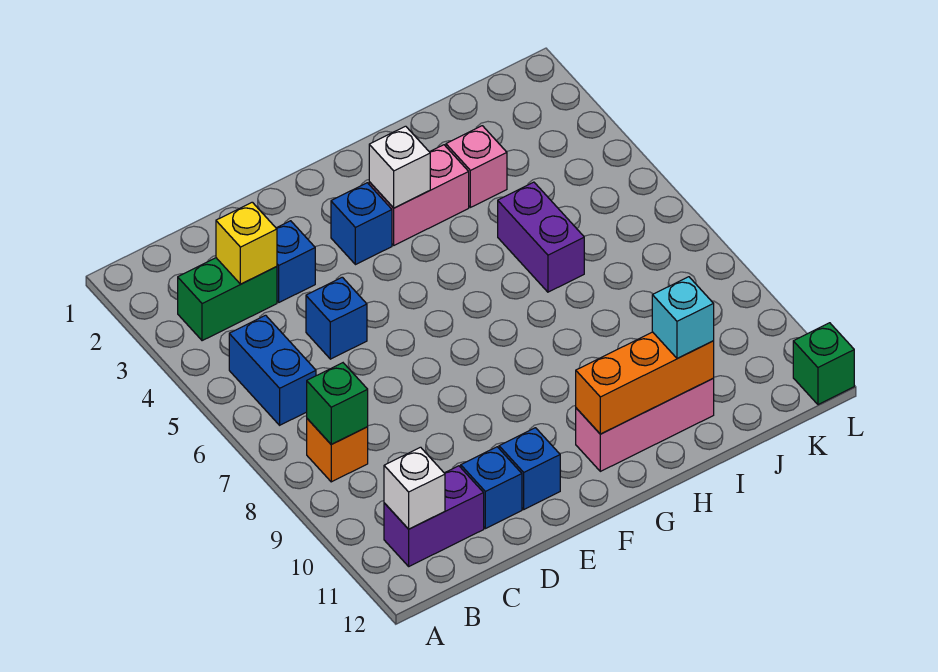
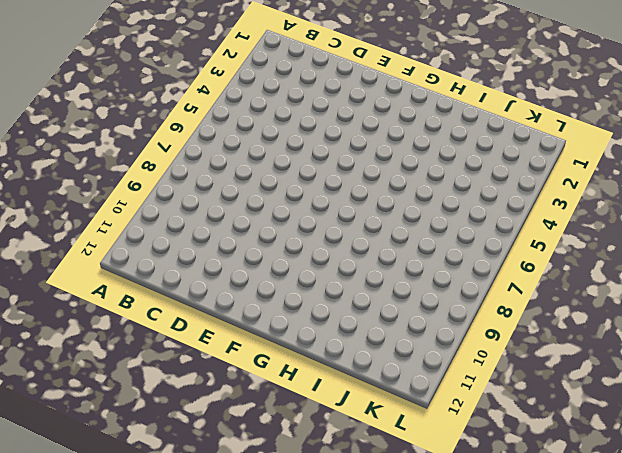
none -> green 1x2 brick [178,258,277,341]
none -> blue 1x2 brick [229,315,316,425]
none -> orange 1x1 brick [307,419,368,482]

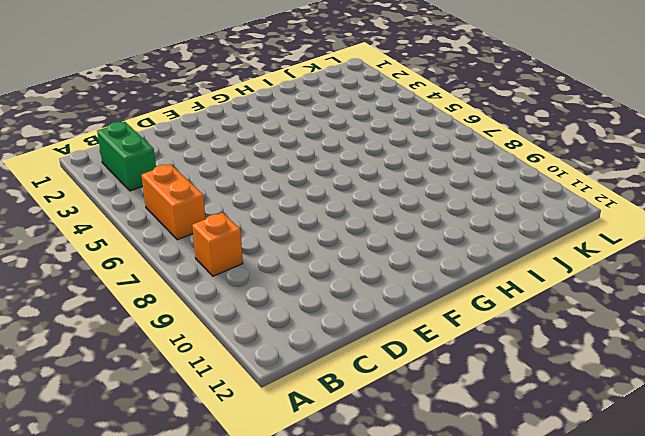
green 1x2 brick [97,122,156,191] -> green 1x2 brick turned to [178,258,277,341]
orange 1x2 brick [142,164,206,240] -> blue 1x2 brick [229,315,316,425]
none -> purple 1x2 brick [384,466,484,566]
none -> blue 1x1 brick [276,221,315,302]
none -> blue 1x1 brick [306,277,367,359]

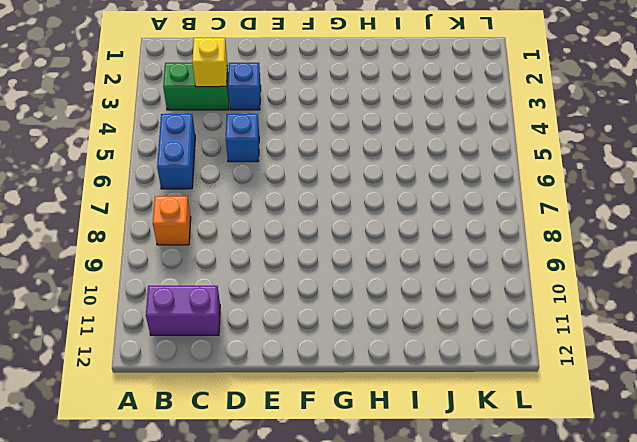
none -> blue 1x1 brick [461,447,522,529]
none -> blue 1x1 brick [499,428,560,509]
none -> blue 1x1 brick [331,183,392,265]

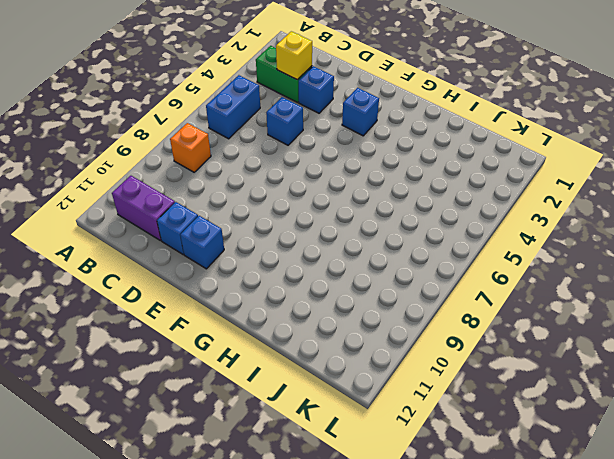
none -> pink 1x2 brick [369,145,469,245]
none -> pink 1x3 brick [576,379,714,471]
none -> pink 1x1 brick [446,126,507,207]

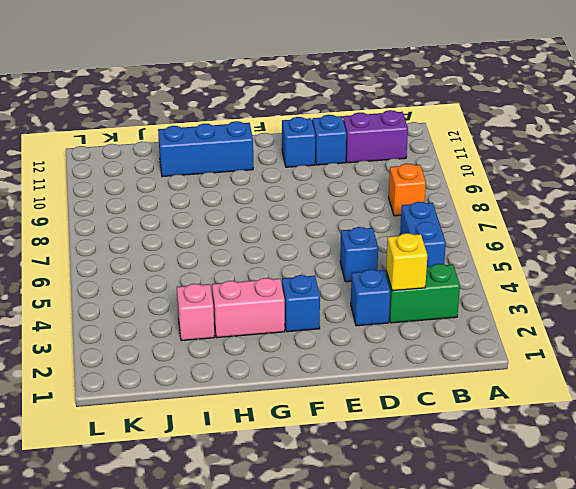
blue 1x3 brick [158,121,253,177] -> pink 1x3 brick [576,379,714,471]
none -> purple 1x2 brick [498,182,584,292]
none -> green 1x1 brick [793,323,854,405]
none -> green 1x1 brick [307,363,368,444]

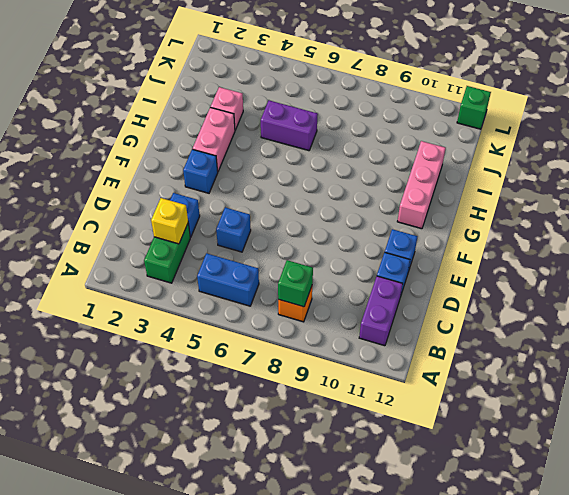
none -> white 1x1 brick [384,447,445,529]
none -> white 1x1 brick [369,126,430,208]
none -> orange 1x3 brick [576,332,714,434]

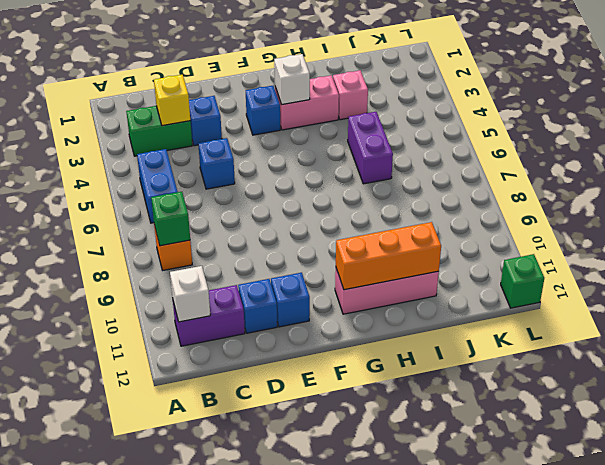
none -> cyan 1x1 brick [652,277,714,359]

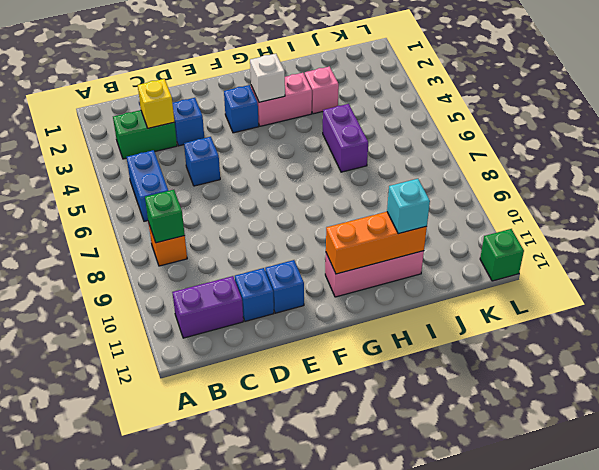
none -> white 1x1 brick [384,447,445,529]

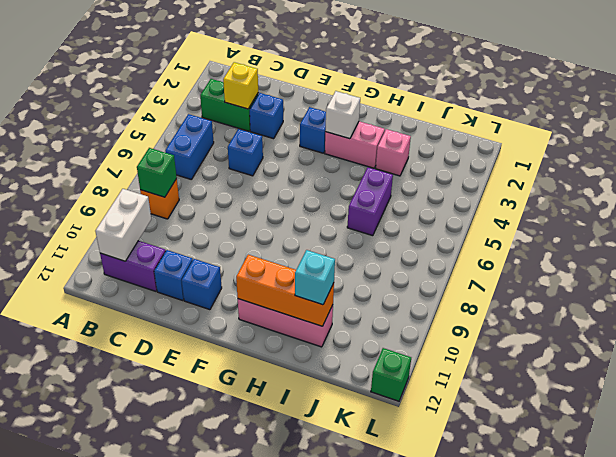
white 1x2 brick [95,189,151,261] -> white 1x1 brick [384,447,445,529]

